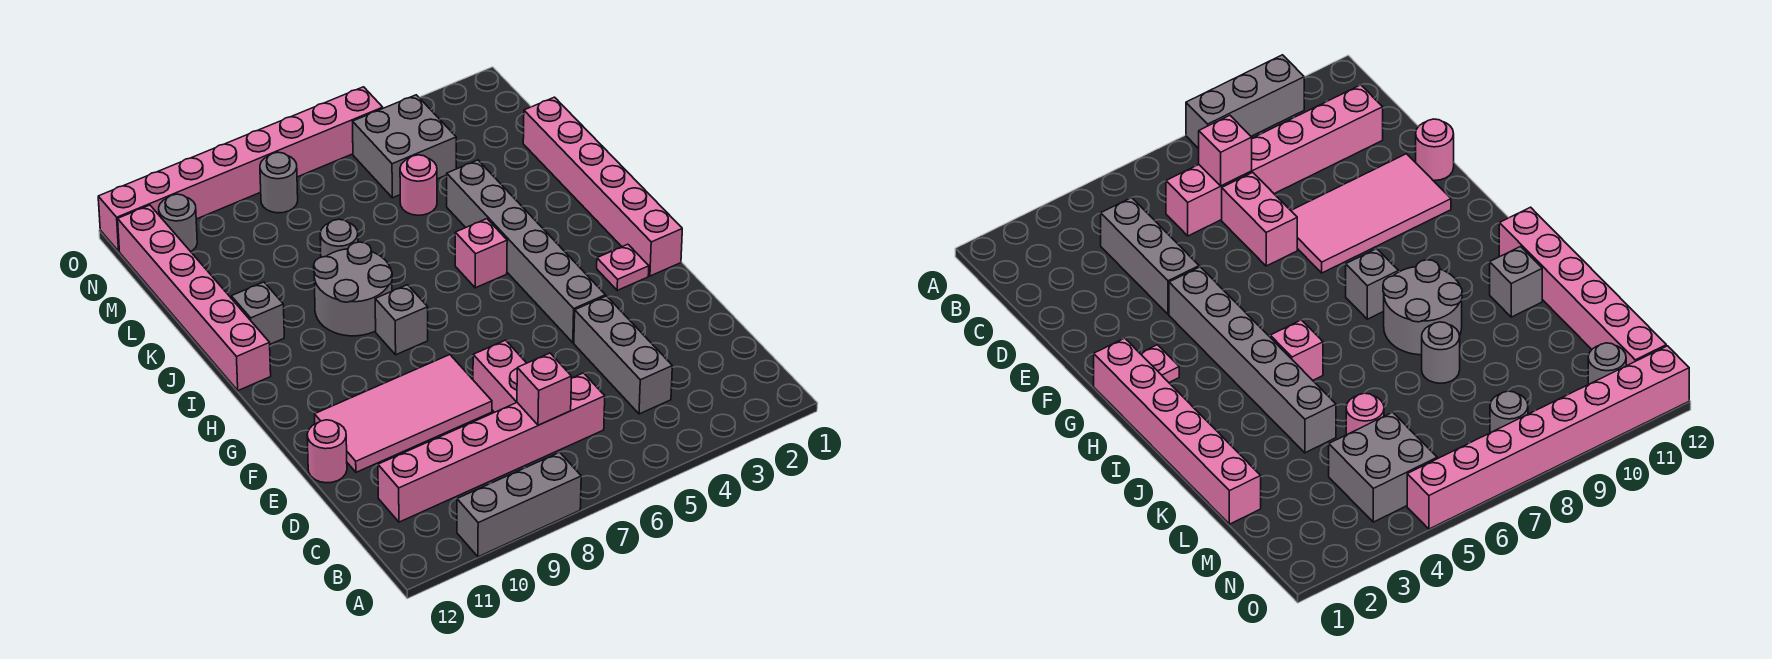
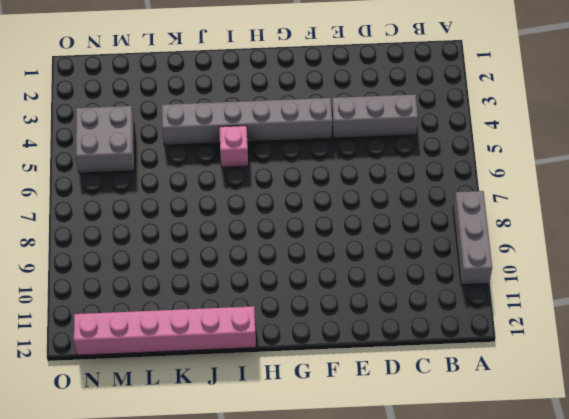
none -> pink 1x6 brick [378,373,605,522]
none -> pink 1x2 brick [473,340,526,412]
none -> pink 2x4 tile [315,355,492,472]

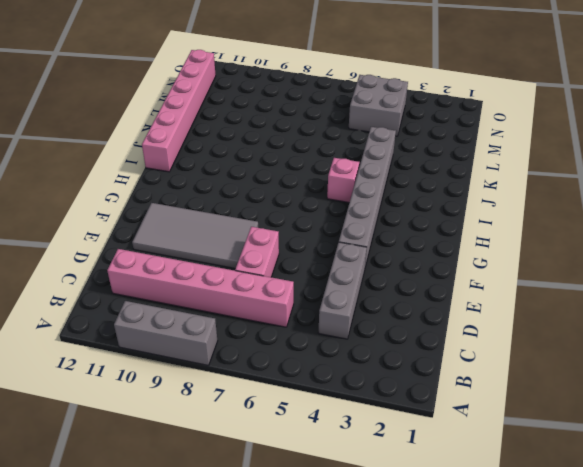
grey 2x4 tile [132,203,258,269] -> pink 2x4 tile [315,355,492,472]
none -> pink 1x1 round brick [307,420,347,483]
none -> pink 1x6 brick [523,97,682,276]
none -> pink 1x1 plate [597,244,649,290]

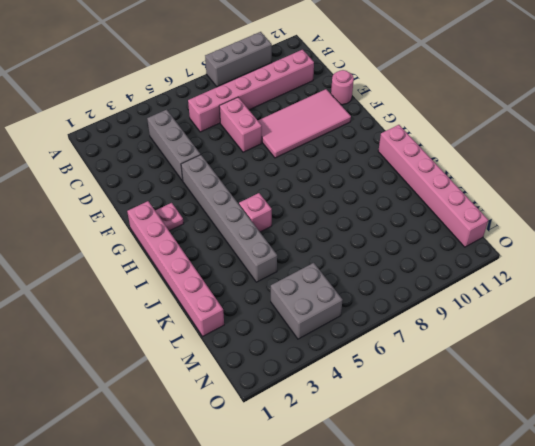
none -> grey 1x1 brick [375,285,428,355]
none -> grey 2x2 round brick [314,242,392,336]
none -> grey 1x1 brick [231,282,284,344]

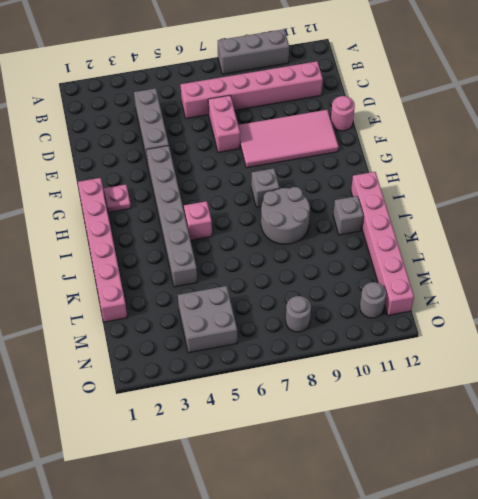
none -> grey 1x1 round brick [320,219,358,257]
none -> pink 1x1 round brick [400,155,437,215]
none -> pink 1x8 brick [98,87,383,251]

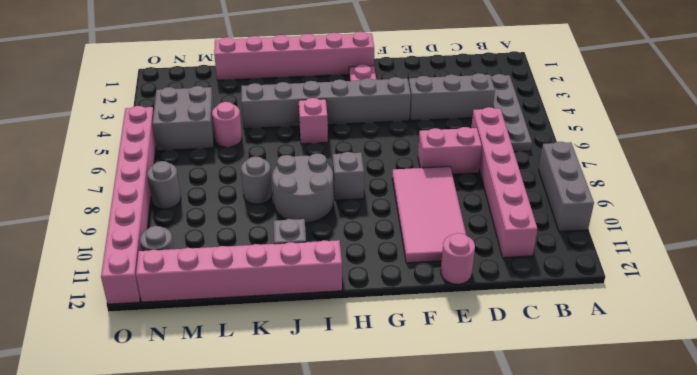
grey 1x4 plate [491,74,532,152] -> none
none -> pink 1x1 brick [517,353,572,425]

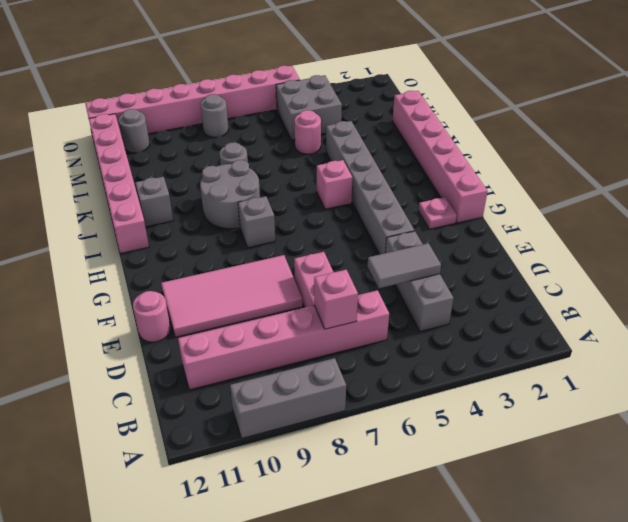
grey 1x2 tile [368,243,441,288] -> none

